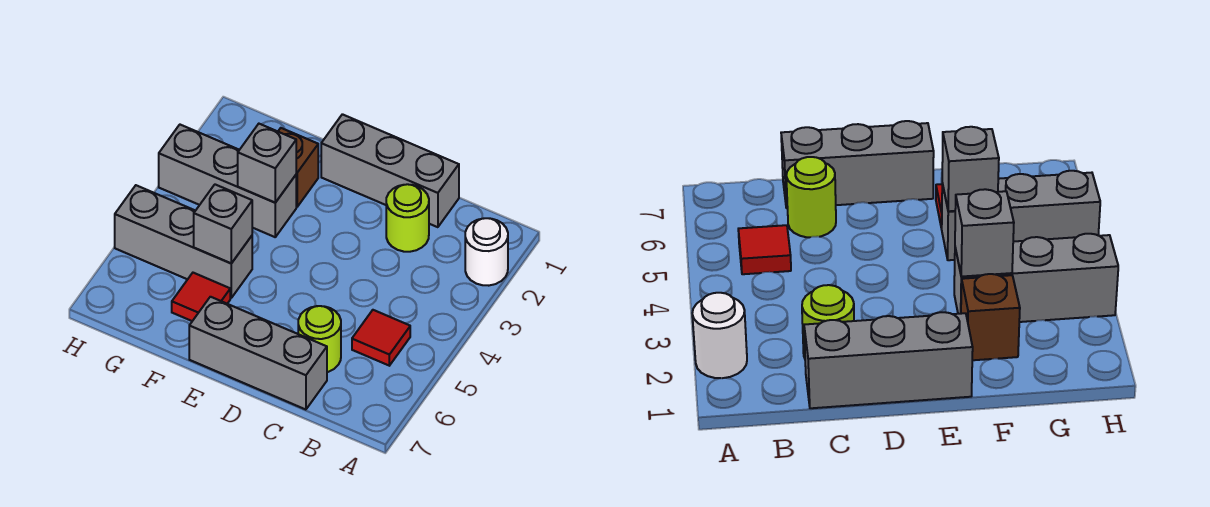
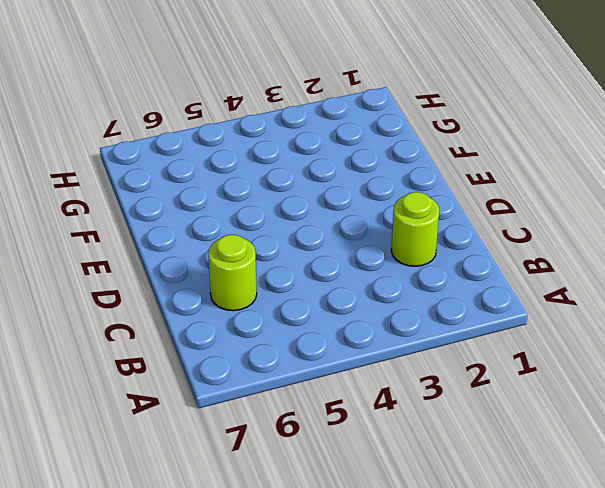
none -> white 1x1 round brick [465,218,508,286]
none -> red 1x1 tile [352,310,410,366]
none -> grey 1x3 brick [321,114,459,227]

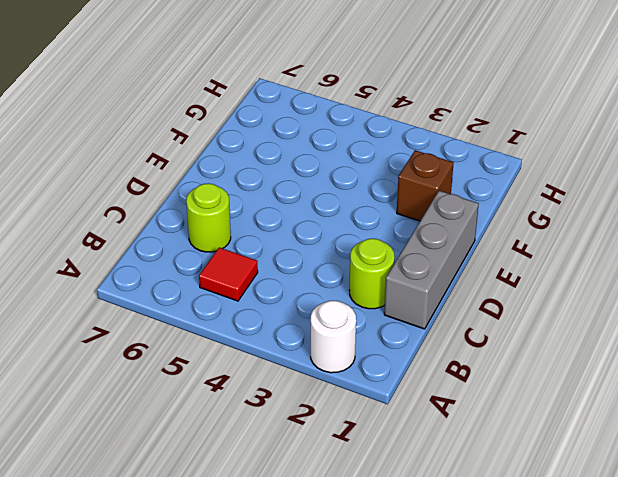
none -> grey 1x3 brick [189,297,327,410]
none -> grey 1x3 brick [159,125,296,237]
none -> grey 1x3 brick [115,185,252,298]

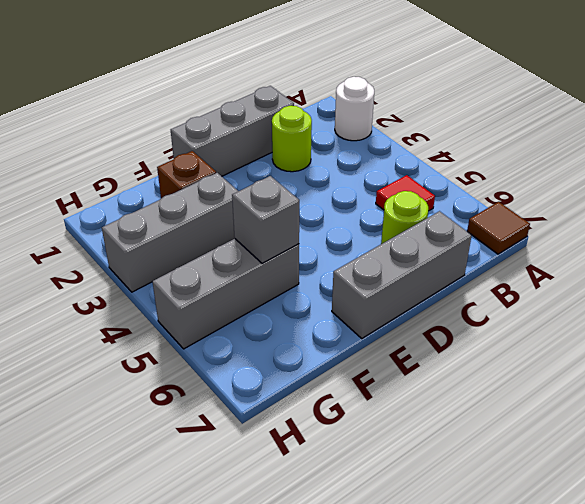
brown 1x1 tile [467,202,530,254] -> none
none -> red 1x1 tile [172,273,230,321]
none -> grey 1x1 brick [238,124,296,203]

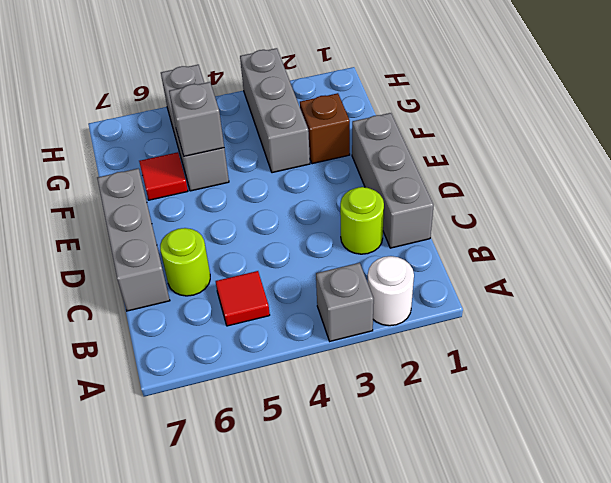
grey 1x1 brick [316,263,374,341] -> grey 1x1 brick moved to [238,124,296,203]

